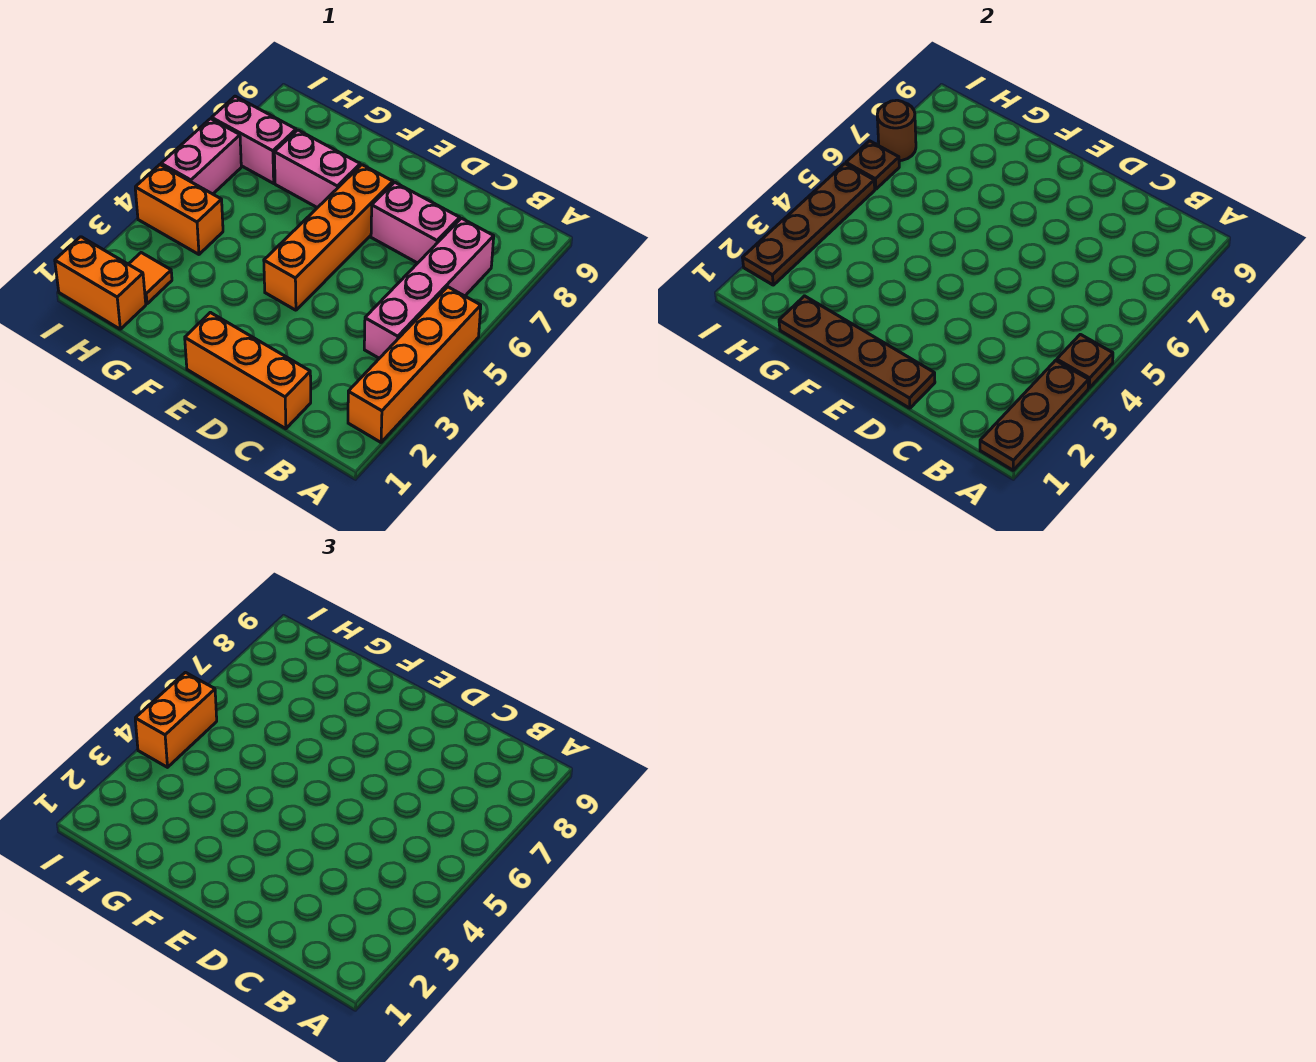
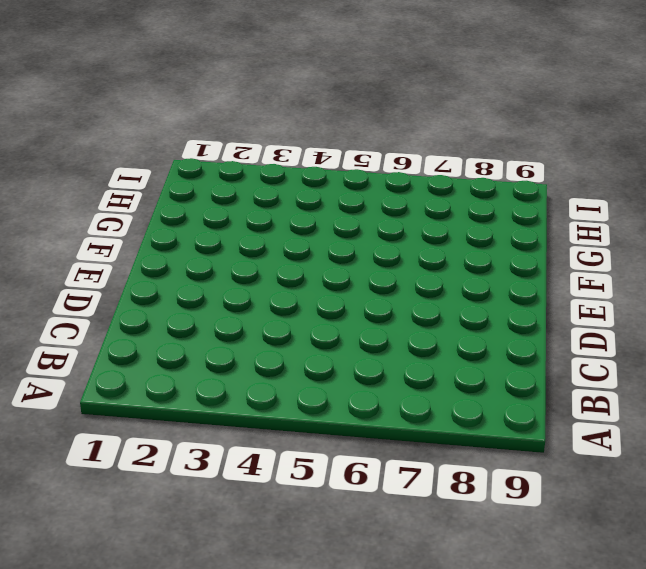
none -> orange 1x4 brick [348,287,481,442]
none -> pink 1x4 brick [364,218,494,358]
none -> orange 1x3 brick [185,312,311,429]

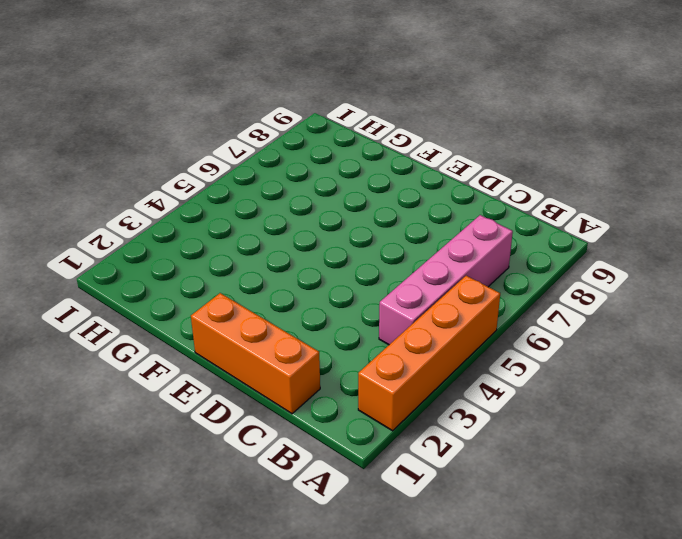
none -> pink 1x2 brick [371,182,460,263]
none -> orange 1x4 brick [264,165,393,310]
none -> pink 1x2 brick [274,130,360,208]

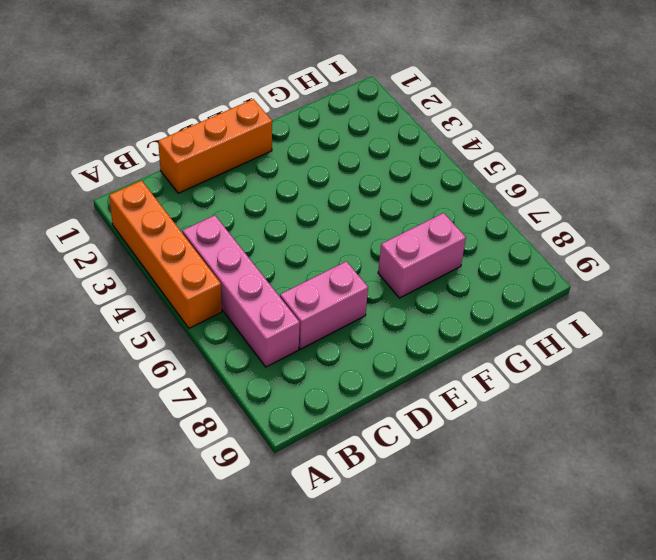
none -> orange 1x4 brick [264,165,393,310]
none -> orange 1x2 brick [55,237,146,329]
none -> orange 1x1 tile [129,253,172,304]

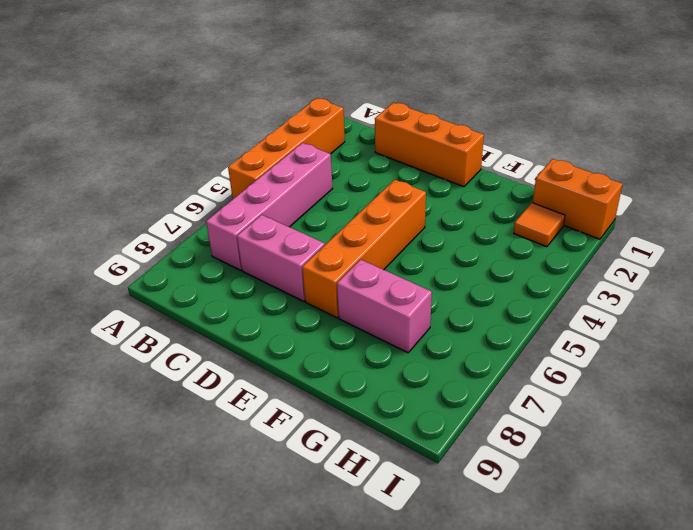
none -> orange 1x2 brick [135,165,223,254]
none -> pink 1x2 brick [212,96,296,183]
none -> pink 1x2 brick [161,119,241,194]

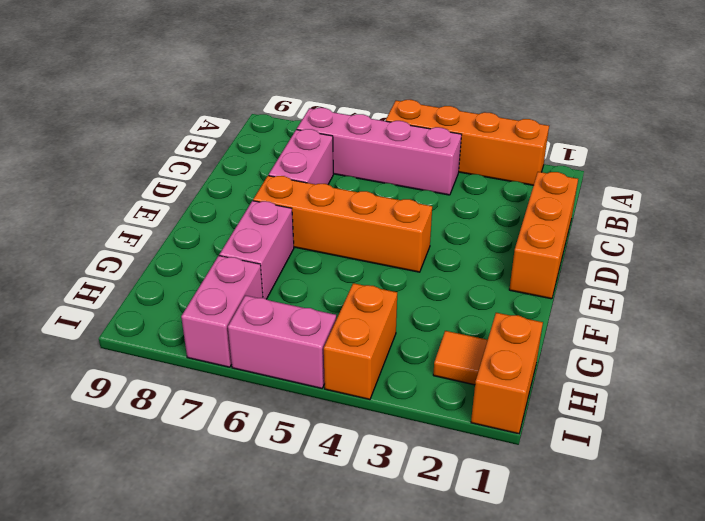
none -> brown 1x3 plate [980,361,1089,470]
none -> brown 1x1 plate [1057,334,1113,388]
none -> brown 1x4 plate [779,296,935,408]

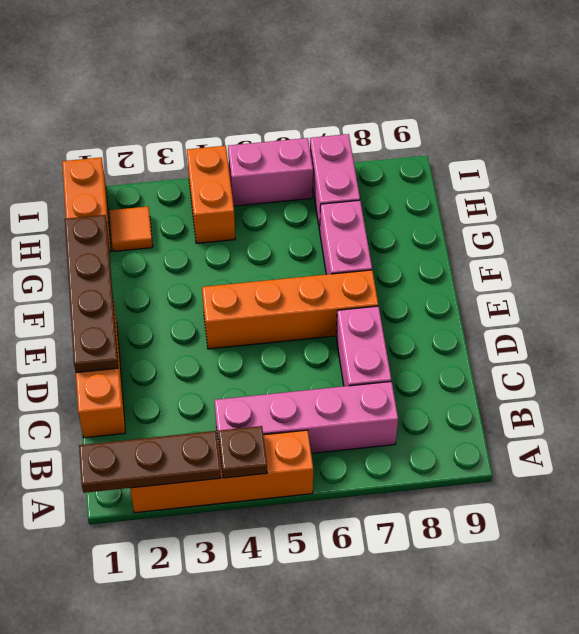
none -> brown 1x4 plate [743,164,875,285]
none -> brown 1x1 plate [846,141,899,189]
none -> brown 1x1 round brick [877,100,916,161]

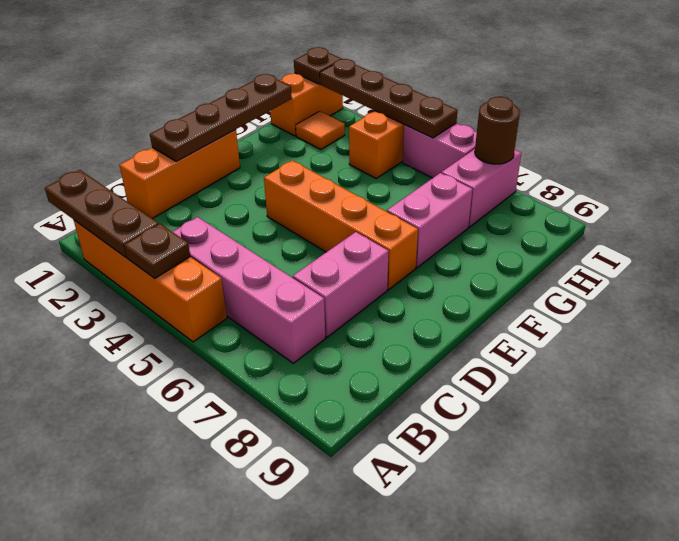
brown 1x1 plate [294,47,342,84] -> brown 1x1 plate moved to [846,141,899,189]
none -> orange 1x2 brick [135,672,217,767]

